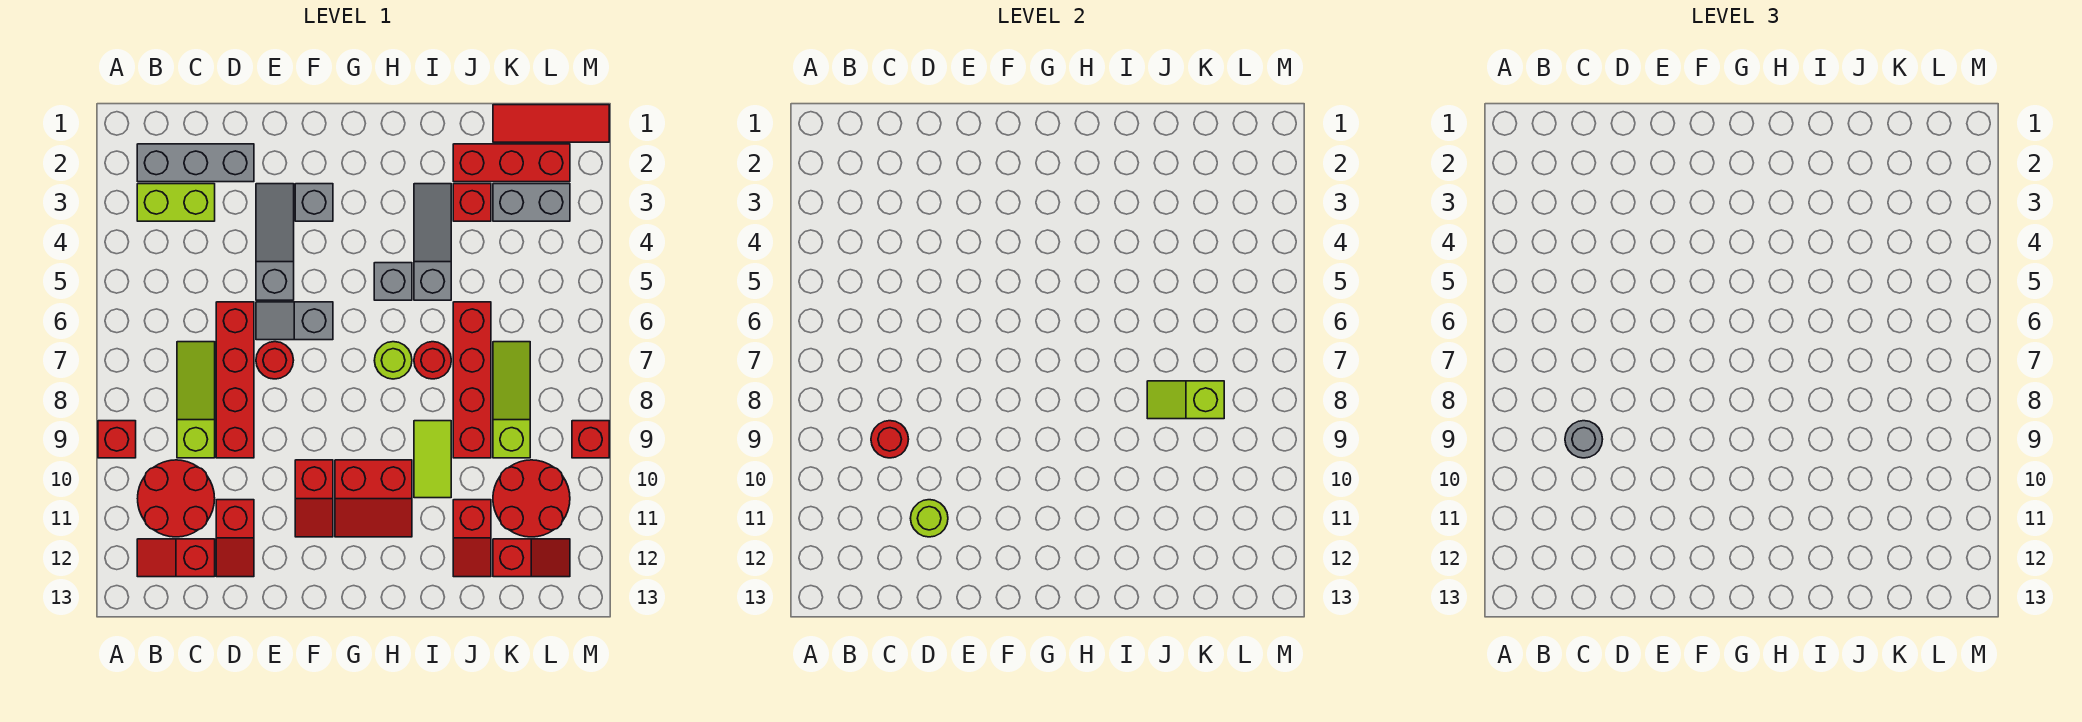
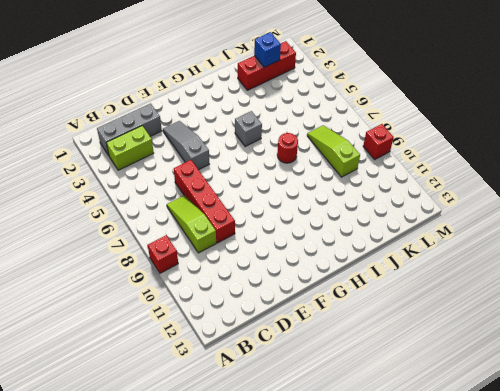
blue 1x1 brick [254,32,281,67] -> none
none -> red 2x2 round brick [138,460,215,537]
none -> red 1x2 slope [137,539,215,577]
none -> red 1x2 slope [216,500,254,577]
none -> grey 1x2 slope [256,302,333,340]

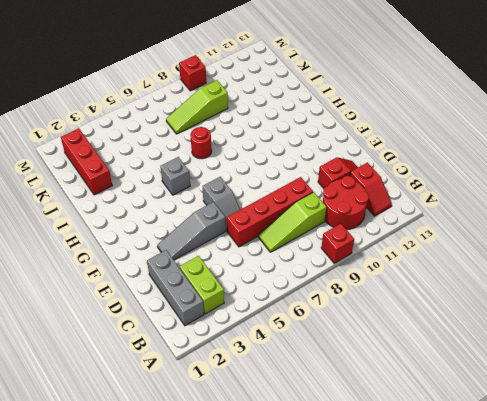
none -> red 1x1 round brick [256,342,294,379]
none -> grey 1x1 brick [295,184,333,221]
none -> red 1x2 slope [295,460,333,537]
none -> red 2x2 slope [335,460,412,537]

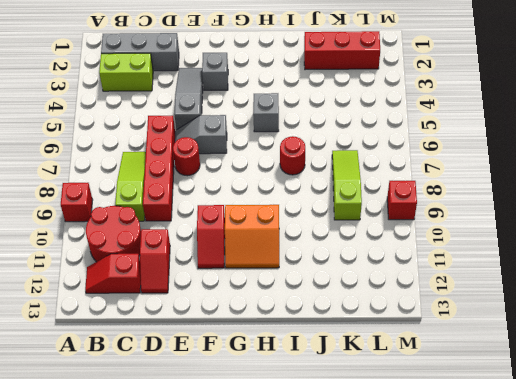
orange 2x2 slope [225,205,279,268] -> red 2x2 slope [335,460,412,537]
none -> lime 1x1 round brick [374,342,412,379]
none -> grey 1x3 slope [414,184,451,300]
none -> lime 1x2 tile [414,421,451,498]
none -> red 1x1 brick [453,184,491,221]

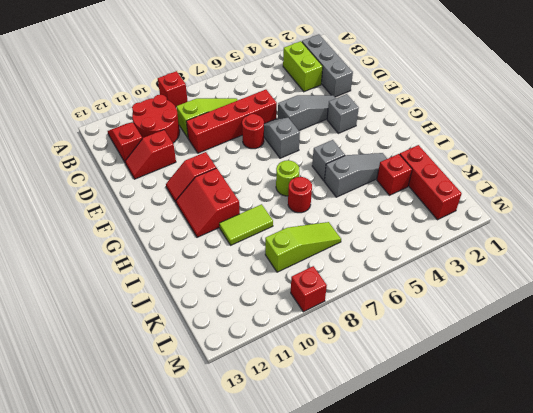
none -> red 1x4 brick [453,302,491,458]
none -> red 1x2 slope [453,500,491,577]
none -> red 1x3 tile [493,105,609,142]
none -> grey 1x2 brick [493,184,570,221]

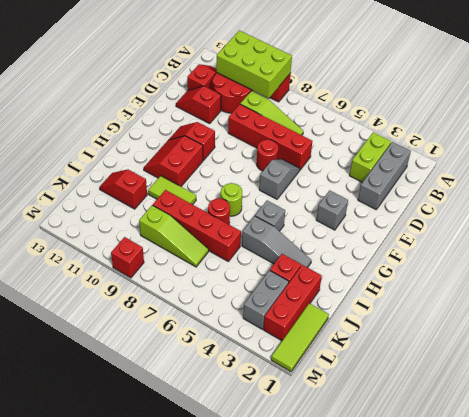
lime 2x3 brick [217,30,292,98] -> none
lime 1x3 tile [271,303,329,372] -> red 1x3 tile [493,105,609,142]
none -> grey 1x3 slope [256,184,294,300]
none -> red 2x2 round brick [493,460,570,537]
none -> red 1x2 slope [493,539,570,577]
none -> red 1x1 round brick [871,421,909,458]

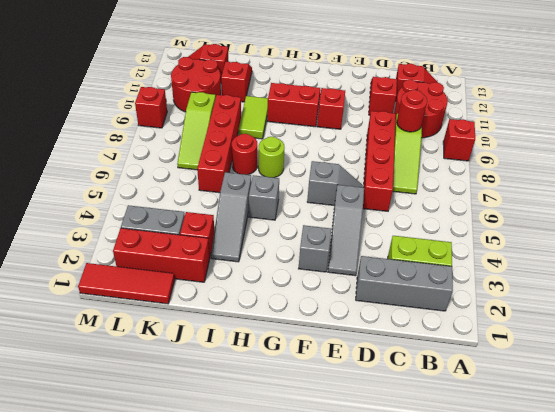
none -> red 1x1 round brick [256,342,294,379]
none -> lime 1x1 round brick [910,500,948,537]
none -> lime 1x2 slope [1147,381,1224,419]
none -> grey 1x1 round brick [1565,421,1603,458]

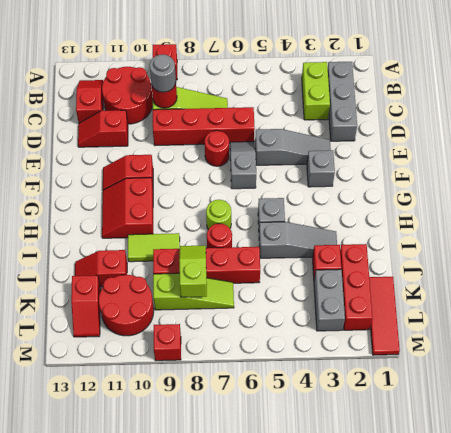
none -> lime 1x1 round brick [910,500,948,537]

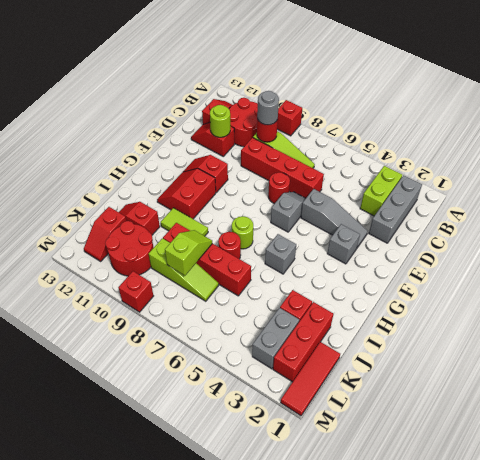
none -> grey 1x3 slope [414,184,451,300]

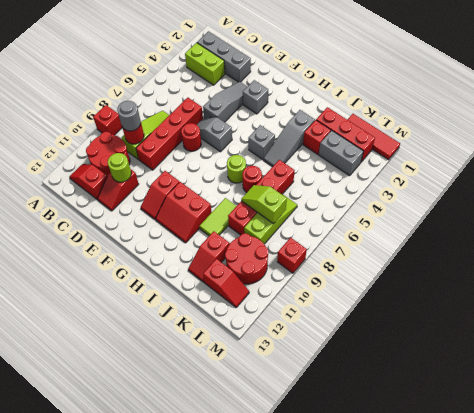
grey 1x3 slope [264,110,315,166] -> grey 1x3 slope turned to [414,184,451,300]

